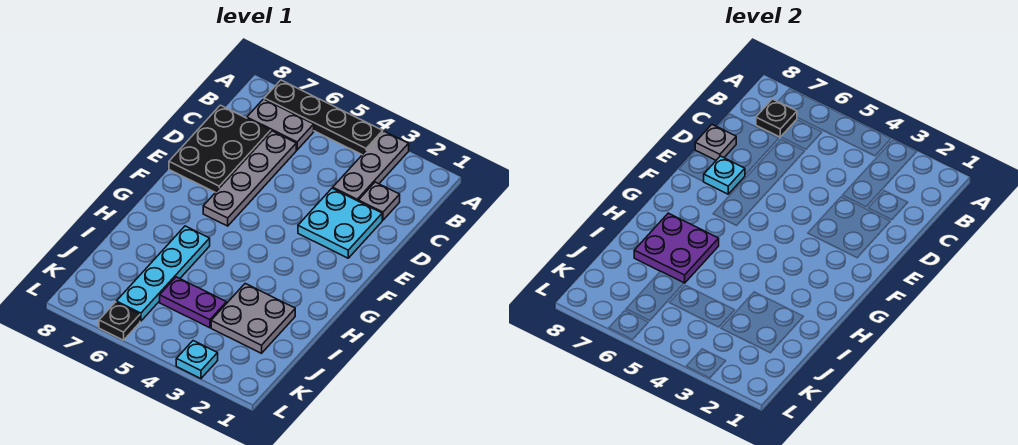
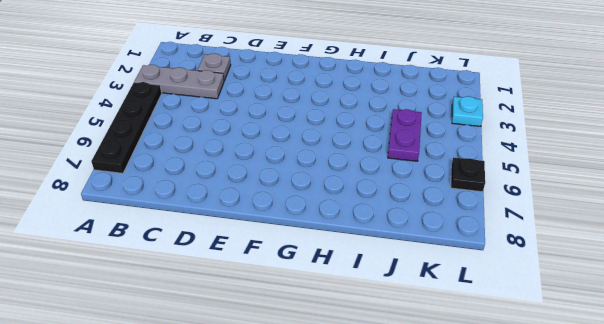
none -> grey 1x2 plate [247,99,314,150]
none -> grey 1x4 plate [203,131,296,226]
none -> black 2x3 plate [169,105,271,192]

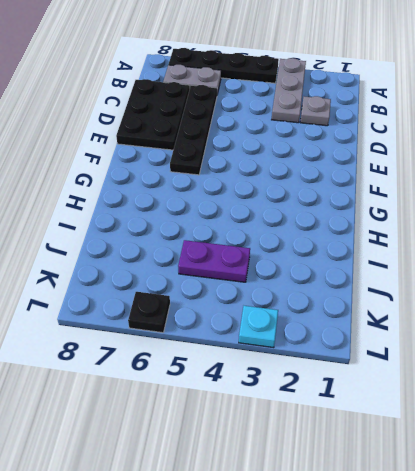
black 1x4 plate [170,85,217,175] -> grey 1x4 plate [203,131,296,226]
none -> cyan 2x2 plate [298,188,382,258]
none -> cyan 1x4 plate [116,226,210,321]
none -> grey 2x2 plate [211,284,295,353]

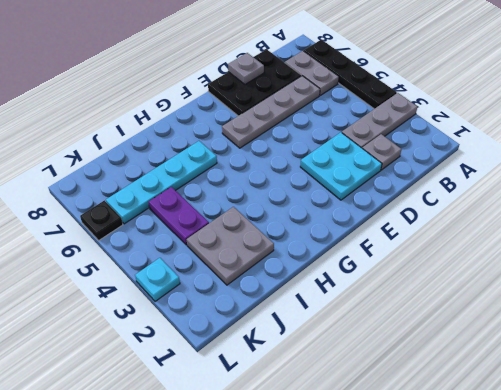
none -> black 1x1 plate [756,99,797,137]
none -> cyan 1x1 plate [704,156,745,194]
none -> purple 2x2 plate [634,213,719,283]

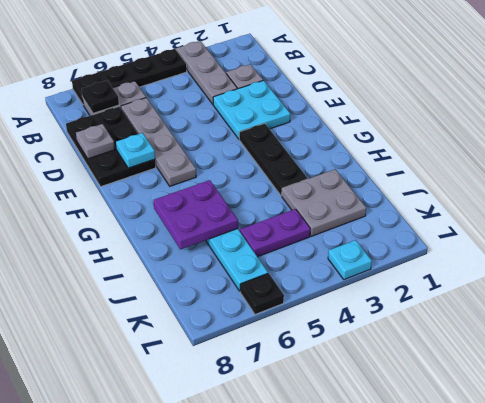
black 1x3 plate [239,123,307,196] -> none

